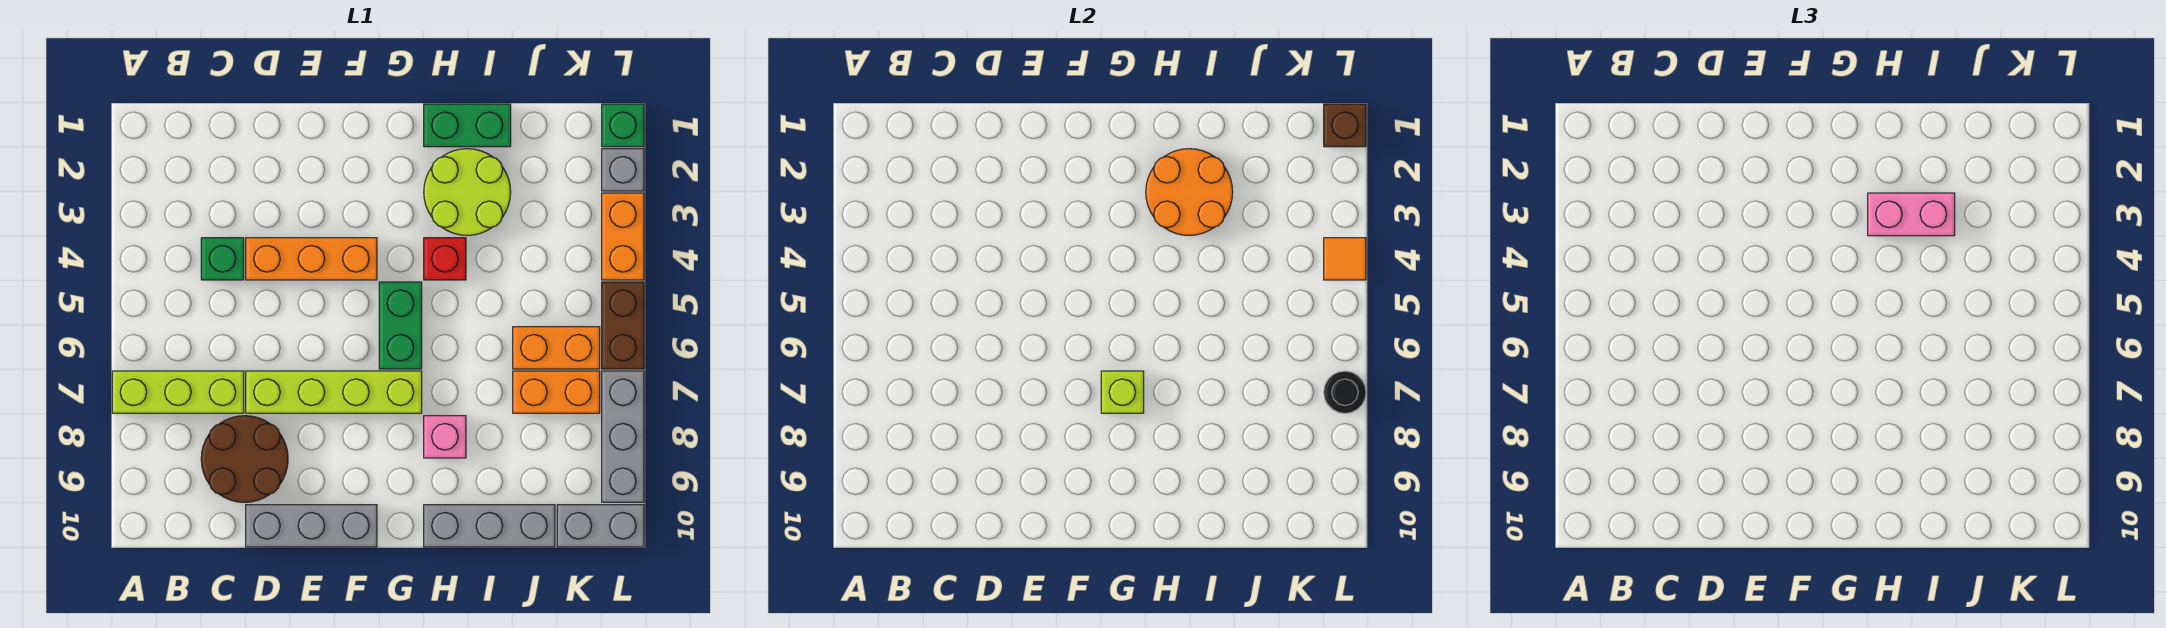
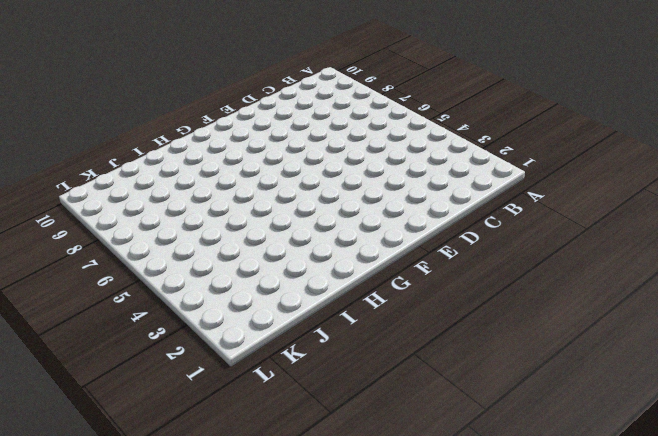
none -> lime 1x3 brick [112,371,244,413]
none -> green 1x1 brick [201,238,244,280]
none -> brown 2x2 round brick [201,416,288,502]

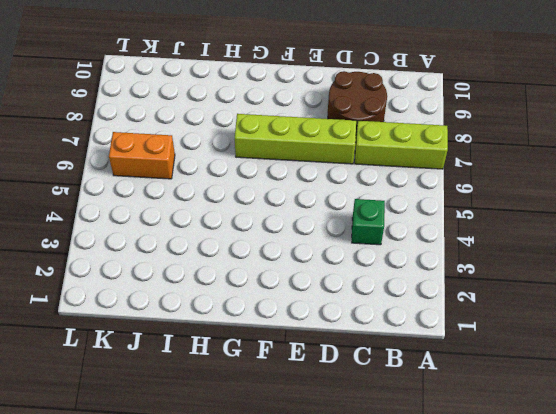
none -> orange 1x3 brick [246,238,377,280]
none -> grey 1x3 brick [246,505,377,547]
none -> green 1x2 brick [379,282,422,369]

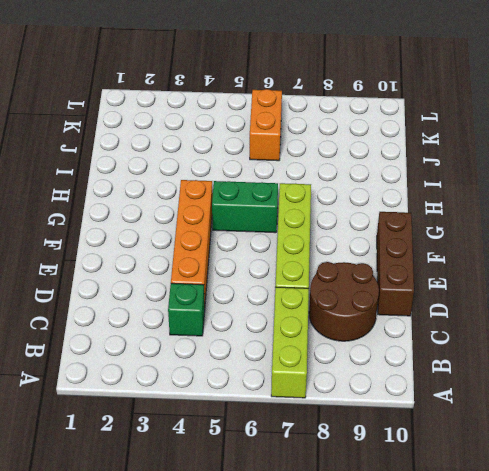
orange 1x4 brick [171,180,213,303] -> orange 1x3 brick [246,238,377,280]
brown 1x3 brick [377,212,414,316] -> grey 1x3 brick [246,505,377,547]
none -> green 1x2 brick [424,104,511,147]
none -> lime 2x2 round brick [424,149,511,235]
none -> red 1x1 brick [424,238,466,280]

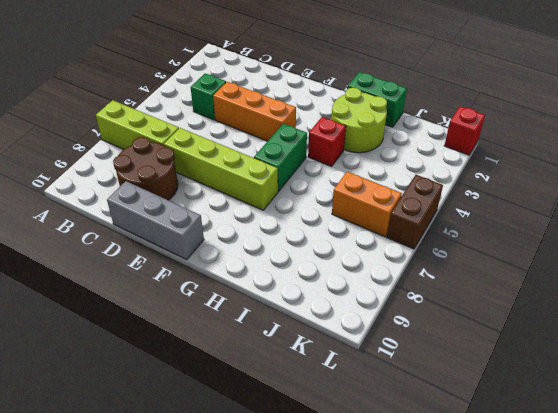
red 1x1 brick [444,106,485,155] -> green 1x1 brick [602,104,644,147]
none -> pink 1x1 brick [424,416,466,458]
none -> grey 1x3 brick [424,505,555,547]
none -> orange 1x2 brick [513,371,600,413]

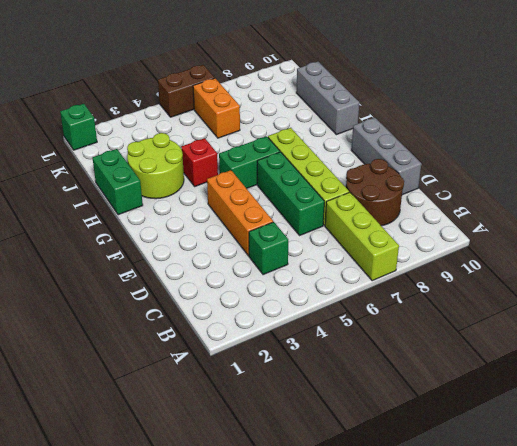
green 1x3 brick [257,152,324,236] -> none
none -> pink 1x1 brick [424,416,466,458]
none -> orange 1x2 brick [513,371,600,413]
none -> grey 1x2 brick [557,505,644,547]

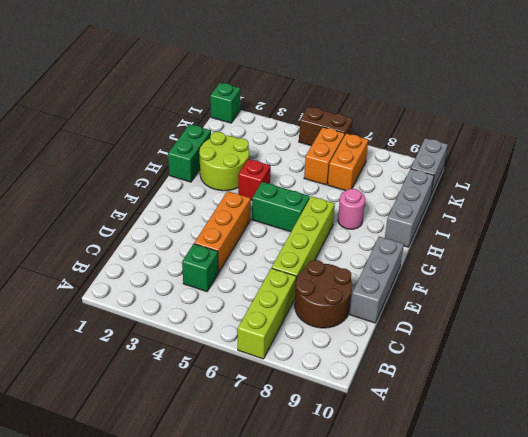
pink 1x1 round brick [338,189,365,229] -> pink 1x1 brick [424,416,466,458]
none -> grey 1x1 brick [602,149,644,191]
none -> orange 1x2 brick [602,193,644,280]
none -> grey 1x3 brick [602,371,644,502]

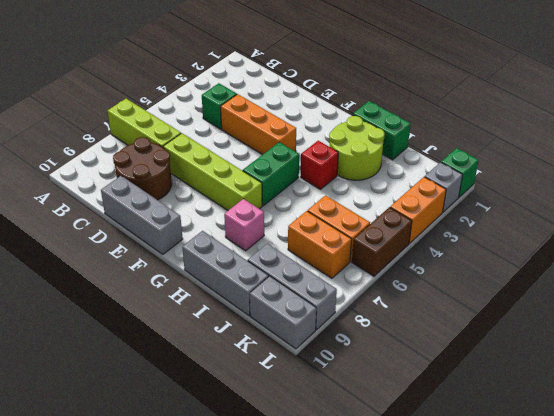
grey 1x3 brick [248,243,337,330] -> grey 1x3 brick turned to [602,371,644,502]
none -> lime 1x1 brick [1101,371,1144,413]
none -> orange 2x2 round brick [1146,149,1233,235]
none -> brown 1x1 brick [1324,104,1366,147]

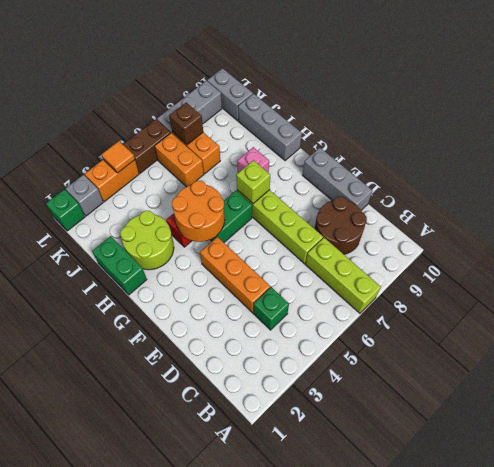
orange 2x2 round brick [172,181,225,242] -> orange 2x2 round brick moved to [1146,149,1233,235]
brown 1x1 brick [169,103,203,145] -> brown 1x1 brick moved to [1324,104,1366,147]
none -> black 1x1 round brick [1324,371,1366,413]
none -> pink 1x2 brick [1868,193,1955,236]

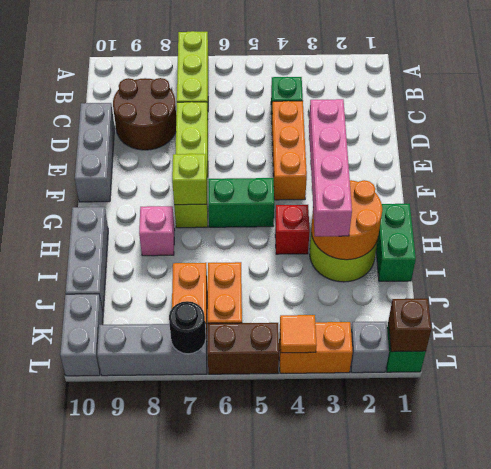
pink 1x4 brick [309,99,352,236] -> pink 1x2 brick [1868,193,1955,236]

